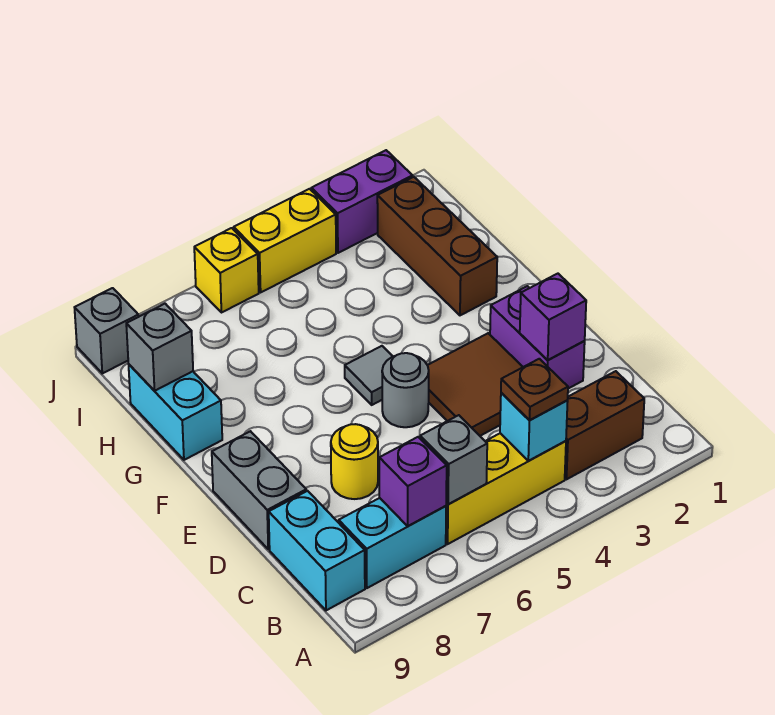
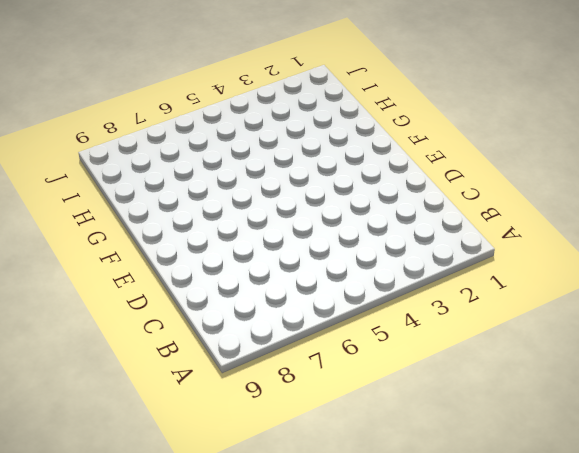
none -> brown 1x2 brick [565,371,644,479]
none -> yellow 1x3 brick [446,433,566,544]
none -> cyan 1x2 brick [339,498,446,588]

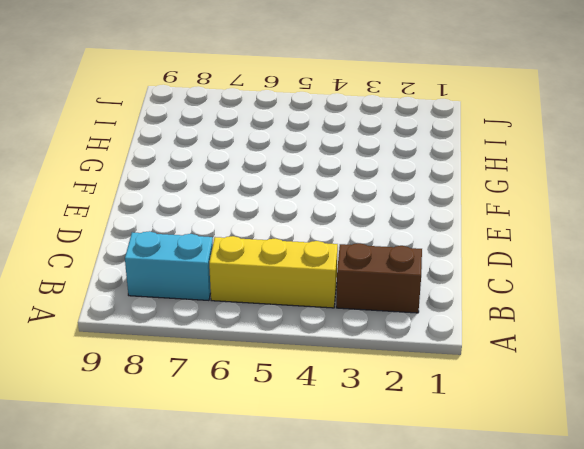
none -> cyan 1x2 brick [269,491,365,610]
none -> purple 1x2 brick [490,286,585,389]
none -> brown 2x2 tile [428,333,523,436]

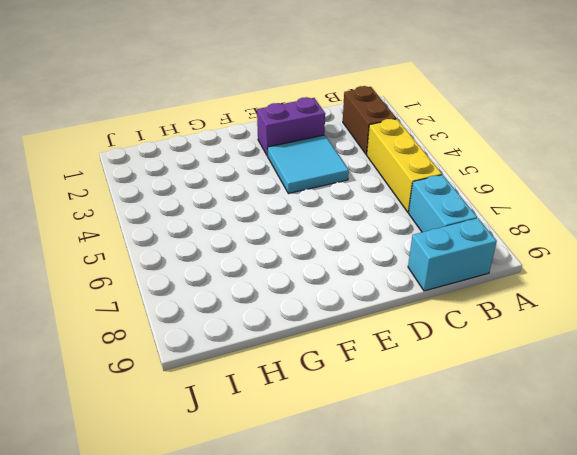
cyan 2x2 tile [267,135,349,194] -> brown 2x2 tile [428,333,523,436]
none -> yellow 1x1 round brick [331,424,378,499]
none -> grey 1x2 brick [212,431,306,549]
none -> grey 1x1 round brick [382,353,429,427]

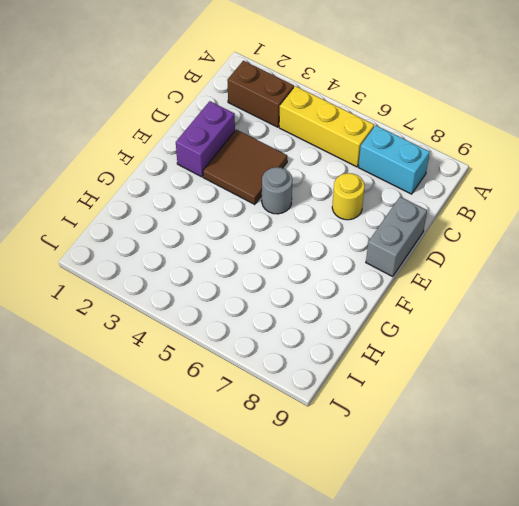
none -> cyan 1x2 brick [269,491,365,610]
none -> grey 1x1 tile [345,346,393,405]
none -> brown 1x3 brick [377,177,497,315]

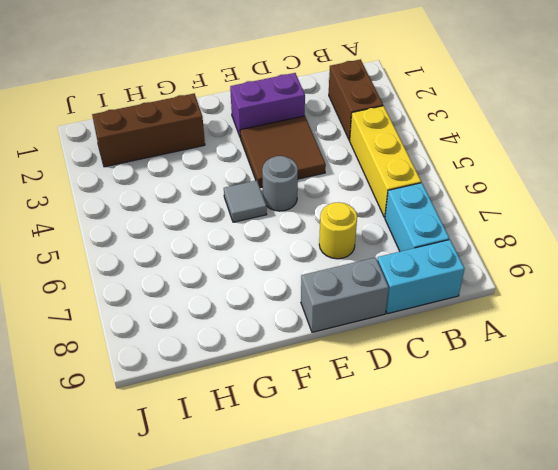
none -> cyan 1x2 brick [129,365,222,460]
none -> purple 1x2 brick [311,150,413,253]
none -> yellow 1x2 brick [234,189,336,292]

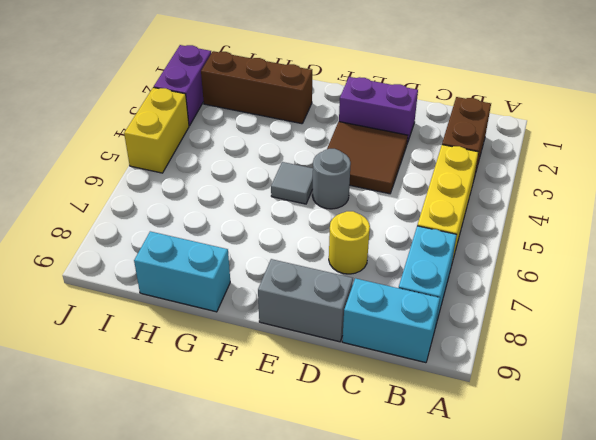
none -> yellow 1x1 brick [194,228,259,313]
none -> grey 1x1 brick [74,288,139,373]
none -> cyan 1x1 brick [500,393,568,461]

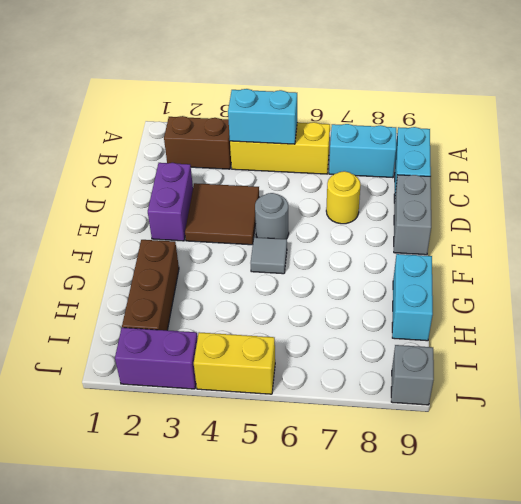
cyan 1x2 brick [228,89,297,144] -> cyan 1x1 brick [500,393,568,461]
none -> yellow 1x1 brick [194,228,259,313]
none -> grey 1x1 brick [420,415,487,504]
none -> purple 1x1 brick [379,437,447,526]

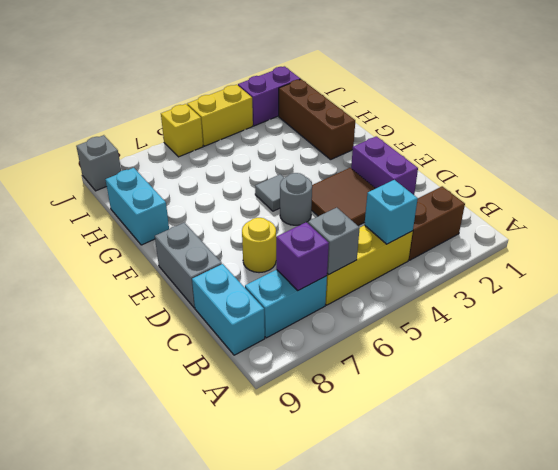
none -> purple 1x1 brick [520,274,586,360]
none -> grey 1x1 brick [126,304,193,391]
none -> brown 1x1 plate [501,359,568,420]

